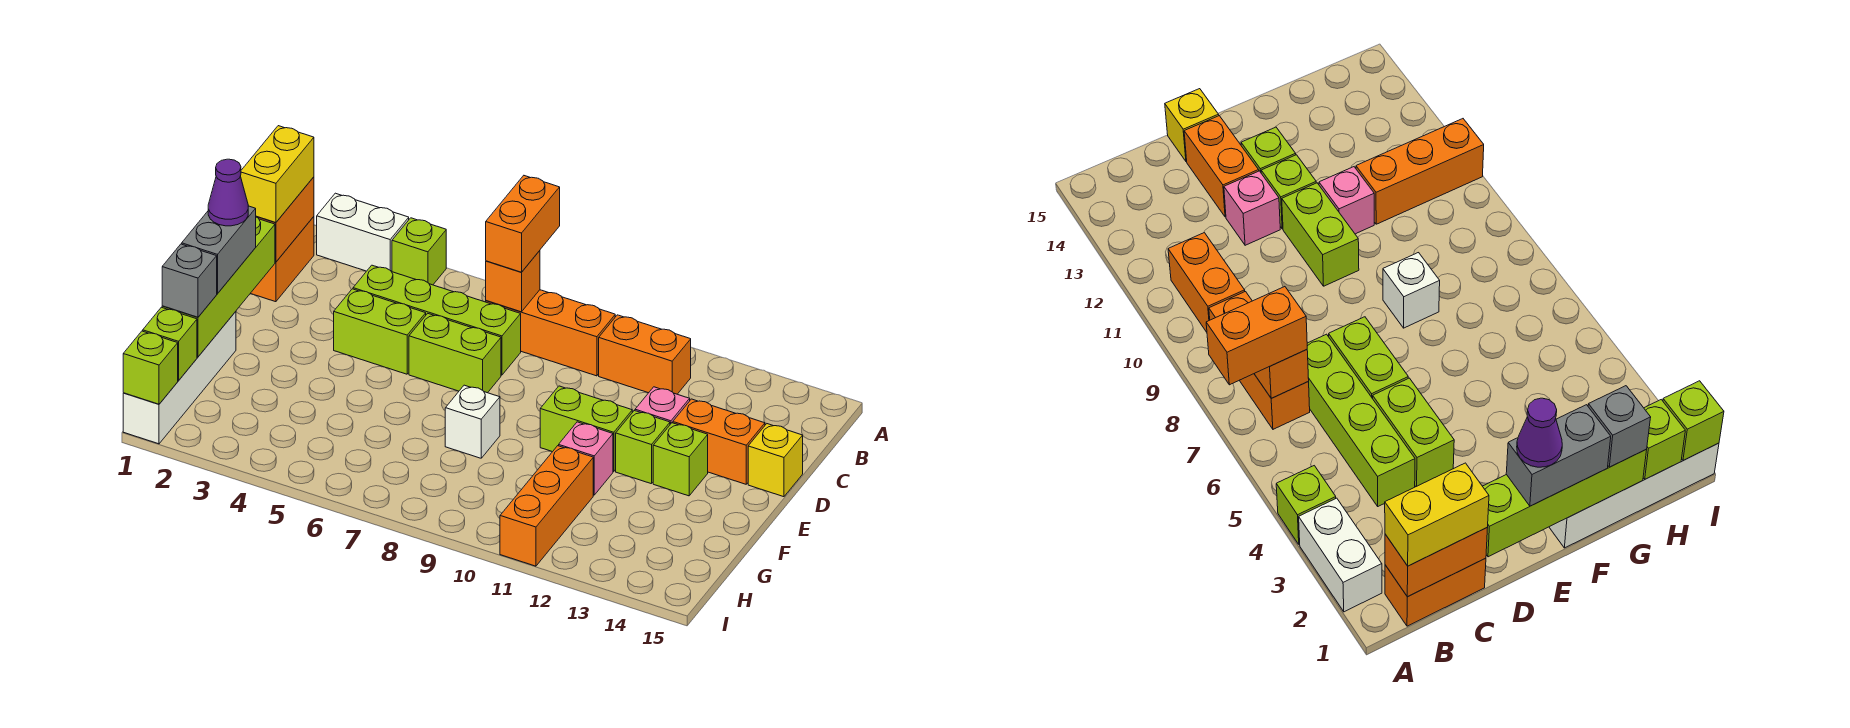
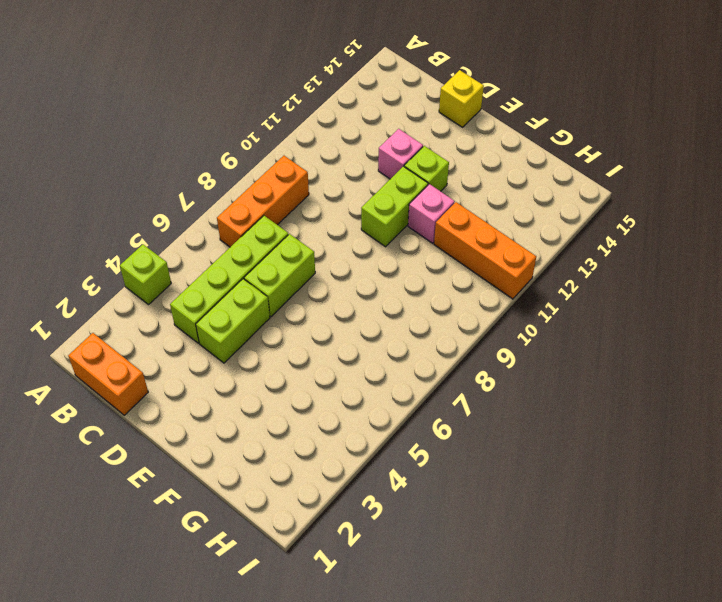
none -> white 1x2 brick [317,193,409,272]
none -> orange 1x2 brick [599,315,691,394]
none -> orange 1x2 brick [673,399,765,484]

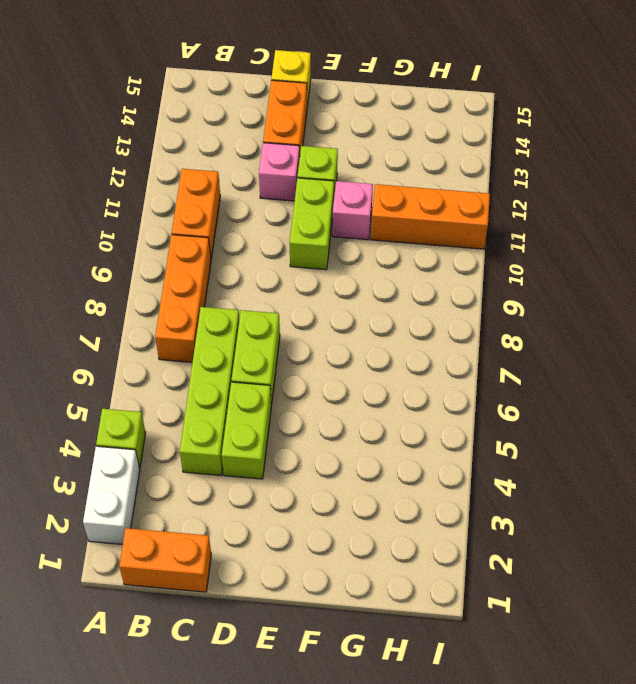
none -> lime 1x1 brick [653,423,708,496]
none -> white 1x4 brick [123,312,236,444]
none -> white 1x1 brick [445,385,500,458]

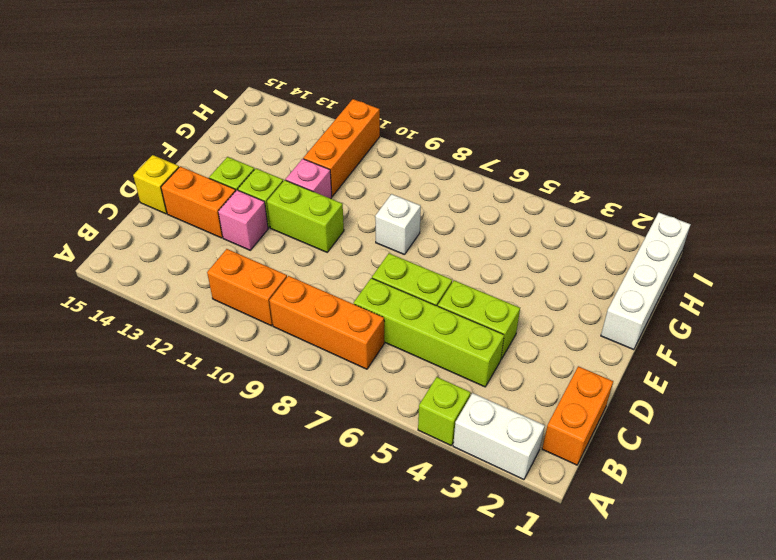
none -> orange 1x2 brick [256,177,314,262]
none -> orange 1x1 brick [486,251,540,312]
none -> lime 1x4 brick [162,217,275,357]

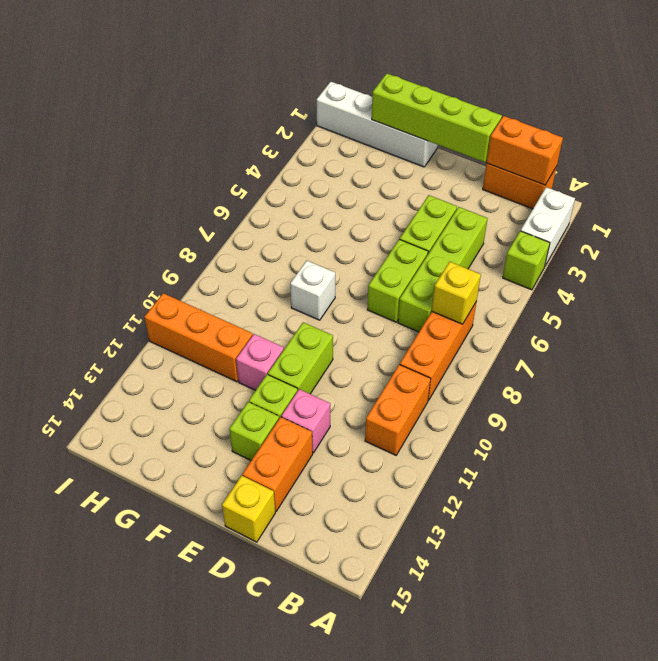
yellow 1x1 brick [432,262,481,324] -> orange 1x1 brick [486,251,540,312]
none -> lime 1x1 brick [143,307,197,381]
none -> lime 1x1 brick [123,331,178,404]
none -> orange 1x2 brick [486,176,560,272]

